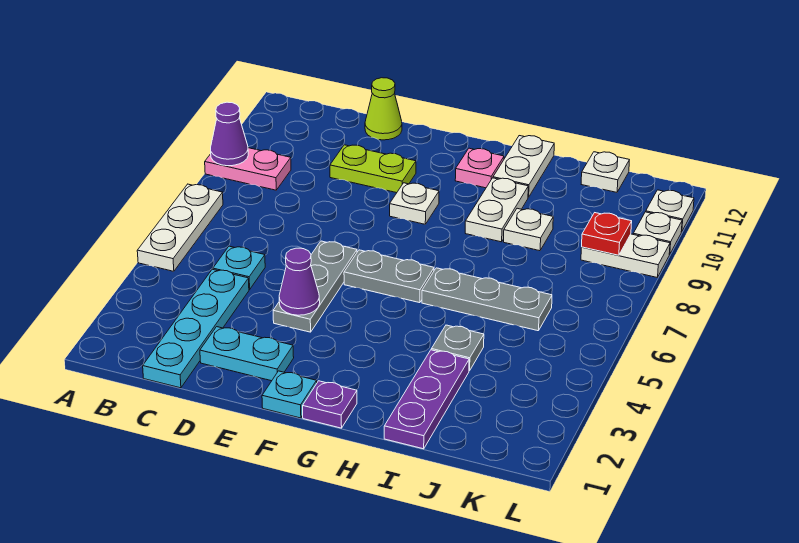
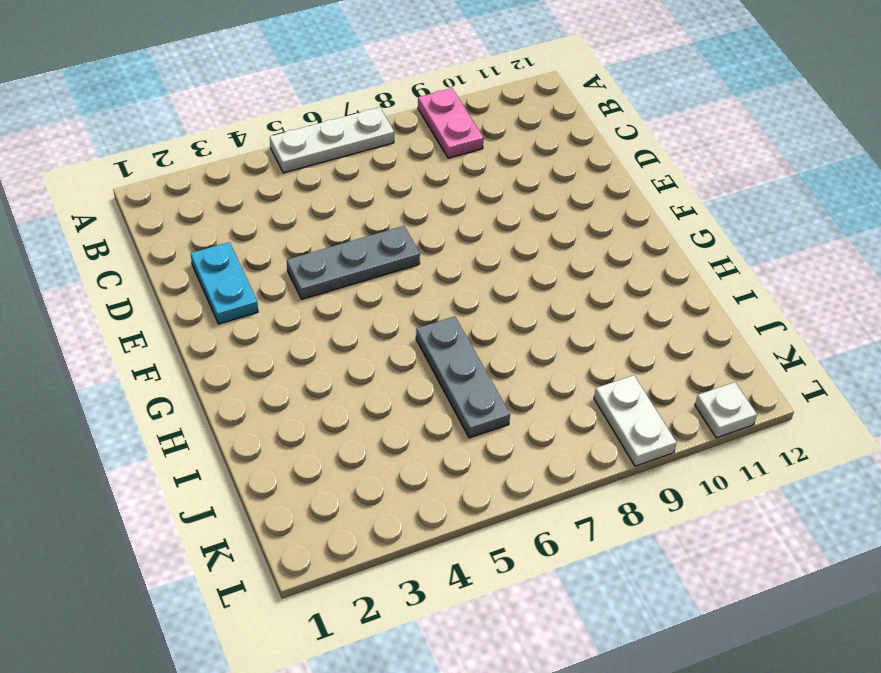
none -> cyan 1x4 plate [143,269,249,388]
none -> cyan 1x1 plate [213,246,265,290]
none -> lime 1x2 plate [330,145,416,193]

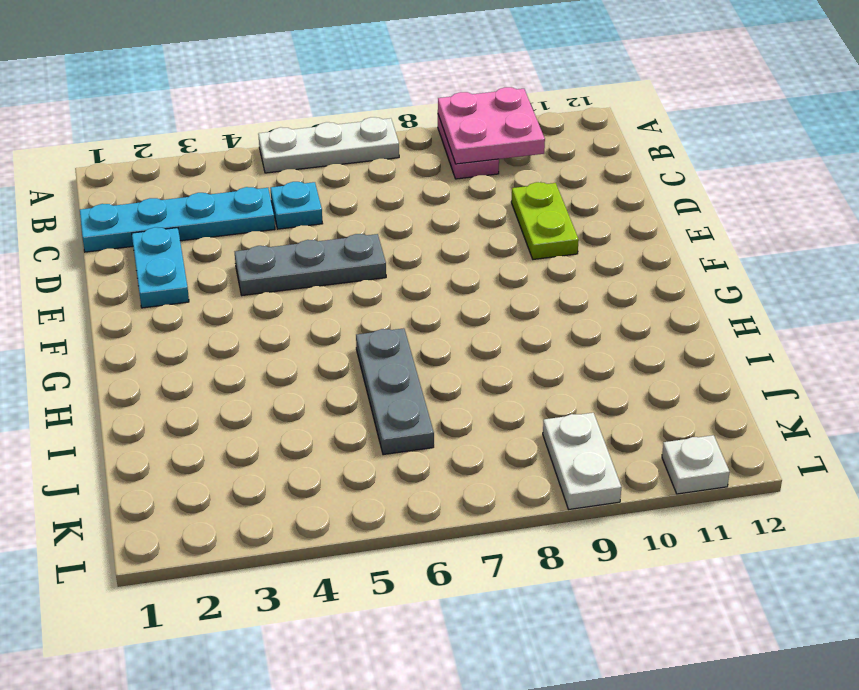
pink 2x2 plate [438,87,545,164] -> purple 1x1 cone [211,102,248,166]
none -> lime 1x1 cone [365,78,402,140]
none -> cyan 1x1 plate [262,371,317,418]
none -> grey 1x2 plate [344,250,434,303]

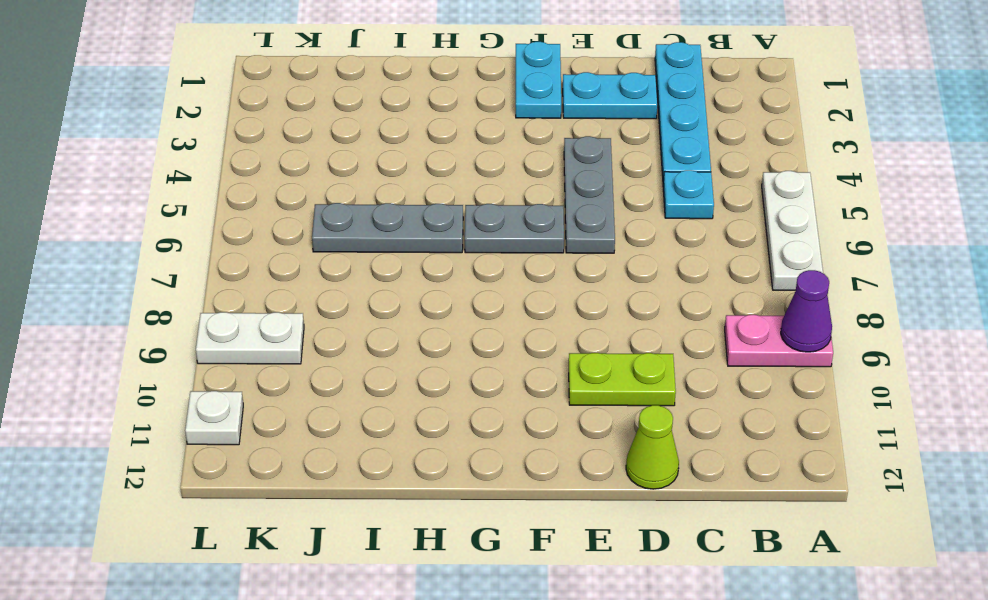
cyan 1x2 plate [516,42,561,118] -> cyan 1x1 plate [262,371,317,418]
none -> white 1x1 plate [390,183,439,224]
none -> purple 1x1 plate [303,381,357,428]
none -> pink 1x1 plate [455,148,504,188]

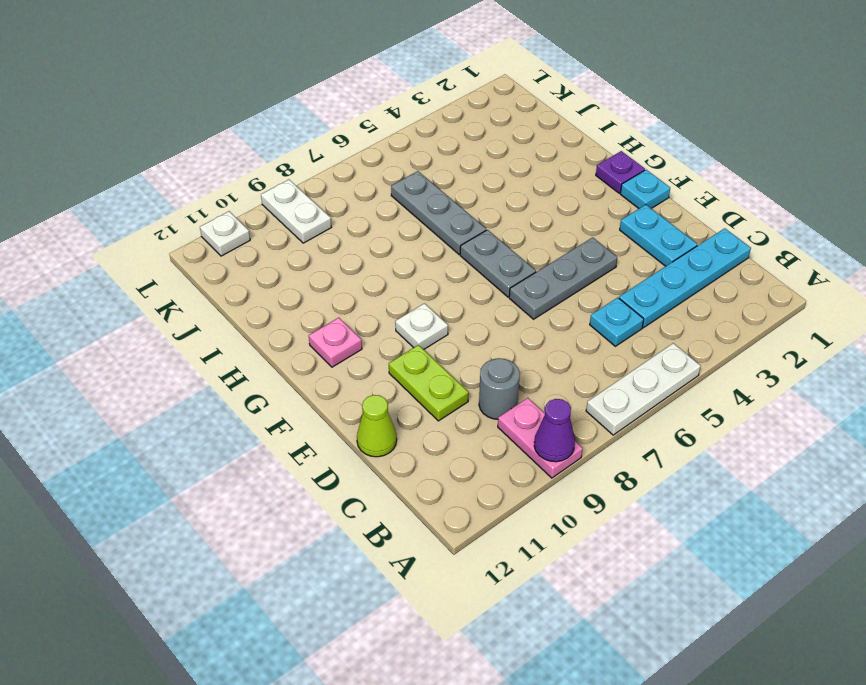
grey 1x1 round brick [479,358,520,419] -> none
none -> white 1x2 plate [465,178,528,242]
none -> white 1x2 plate [493,136,554,197]
none -> purple 1x3 plate [384,350,469,449]

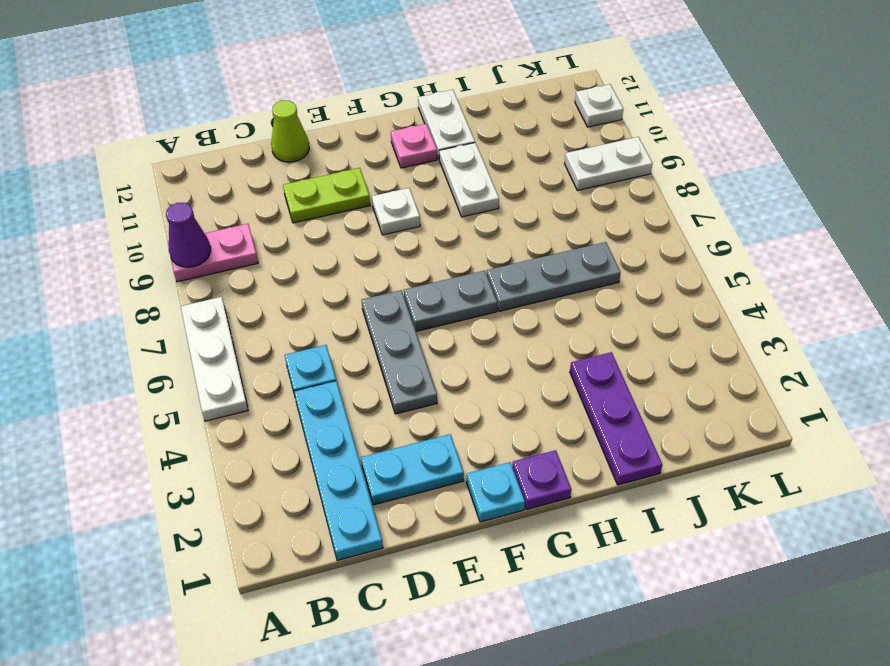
none -> grey 1x1 plate [431,325,484,371]
none -> white 1x1 plate [504,208,553,251]
none -> white 1x1 plate [581,152,629,192]

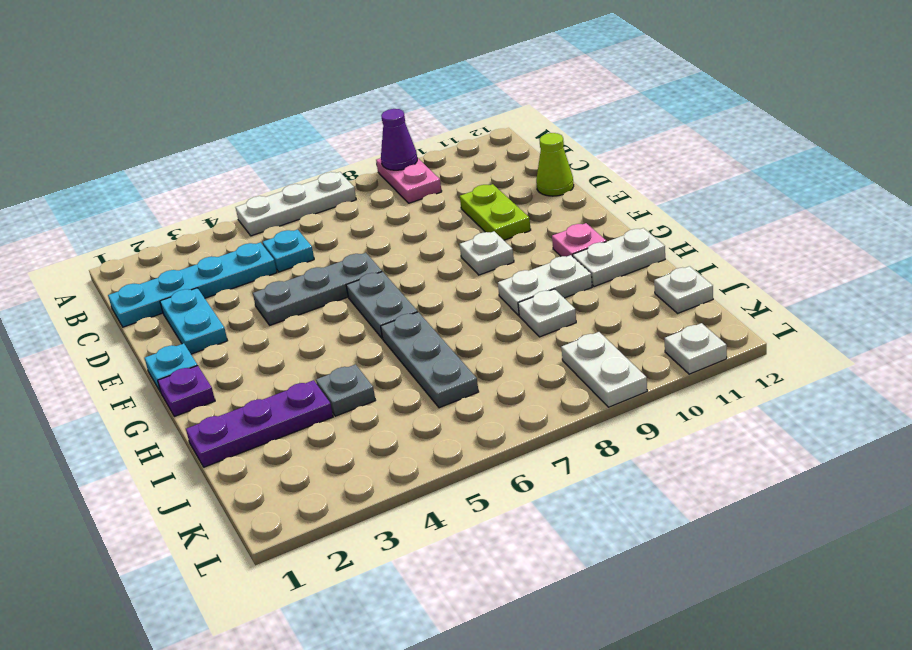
none -> white 1x1 plate [633,212,682,254]
none -> purple 1x1 cone [279,248,320,315]
none -> red 1x1 plate [582,213,632,255]

